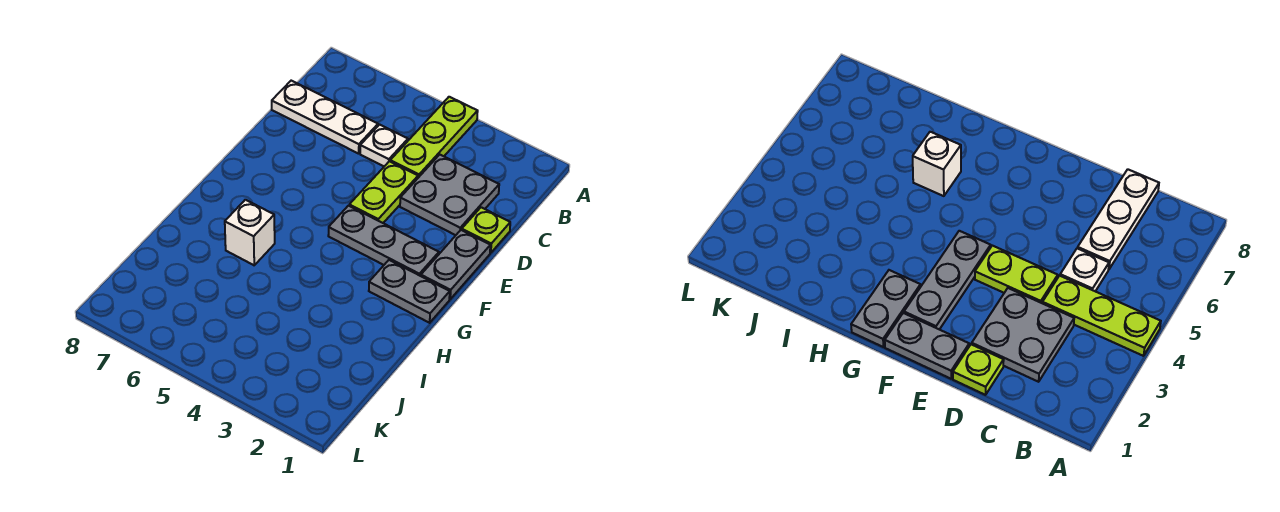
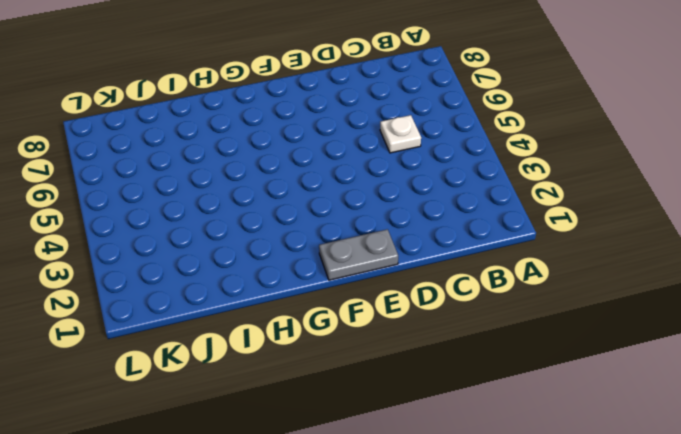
none -> lime 1x3 plate [390,97,478,178]
none -> grey 2x2 plate [400,155,499,235]

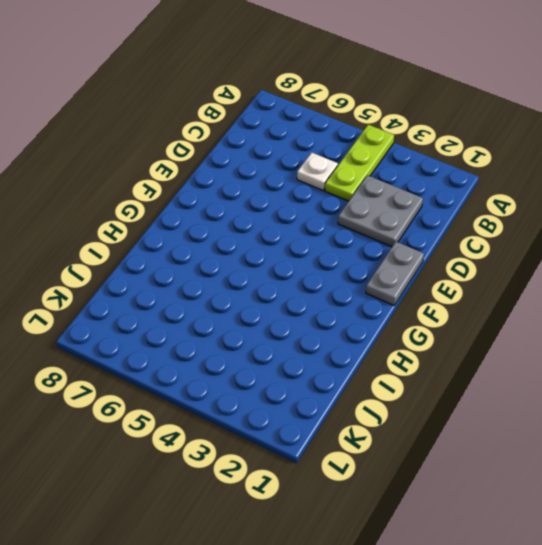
none -> white 1x3 plate [272,81,378,154]
none -> lime 1x1 plate [462,207,510,253]

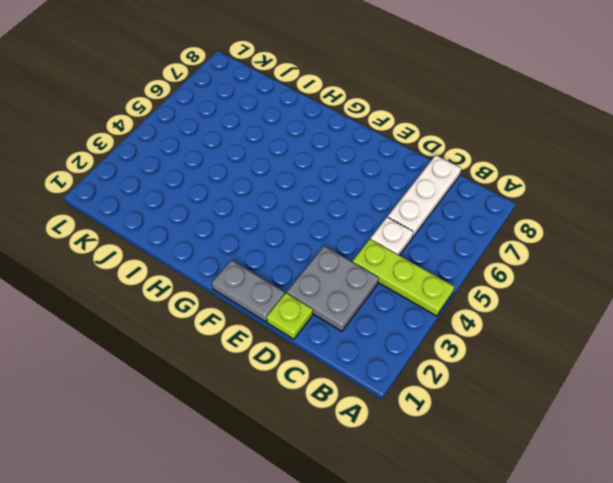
none -> lime 1x2 plate [349,161,418,223]
none -> grey 1x3 plate [328,206,439,276]

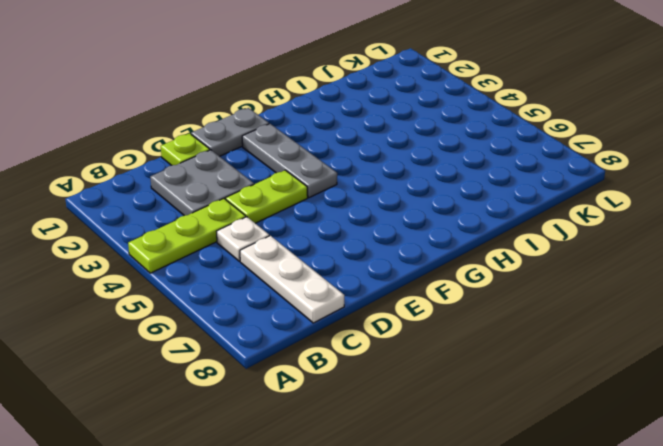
none -> grey 1x2 plate [369,260,450,323]
none -> white 1x1 brick [225,200,275,265]

